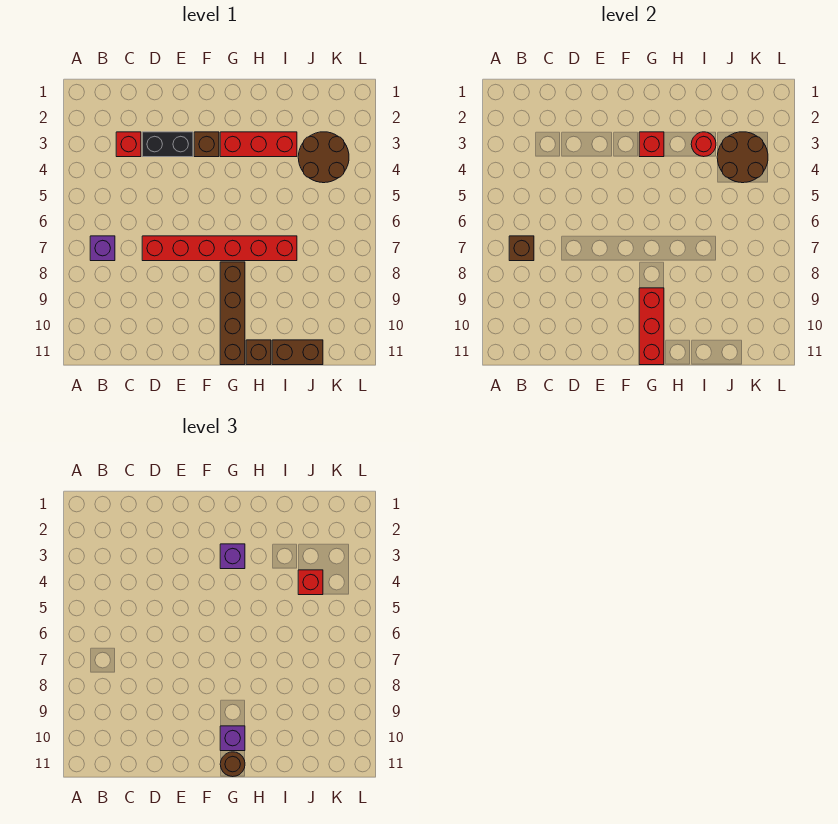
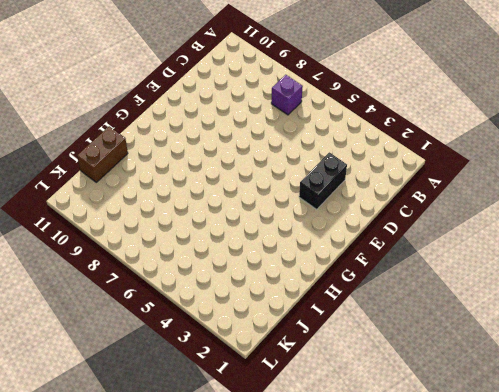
none -> red 1x1 brick [116,132,141,157]
none -> red 1x6 brick [142,236,297,261]
none -> brown 1x1 brick [194,132,219,157]

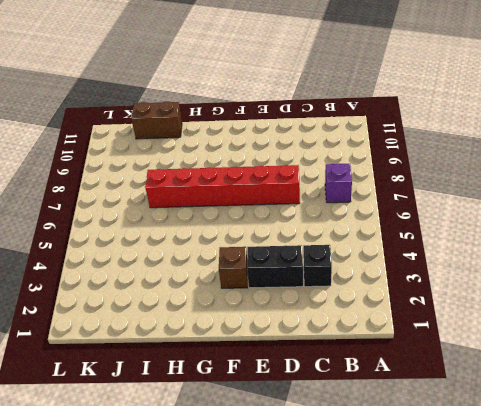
black 1x1 brick [303,245,332,287] -> red 1x1 brick [116,132,141,157]
none -> red 1x3 brick [220,132,297,157]
none -> brown 1x4 brick [220,262,245,365]
none -> brown 1x1 brick [246,340,271,365]

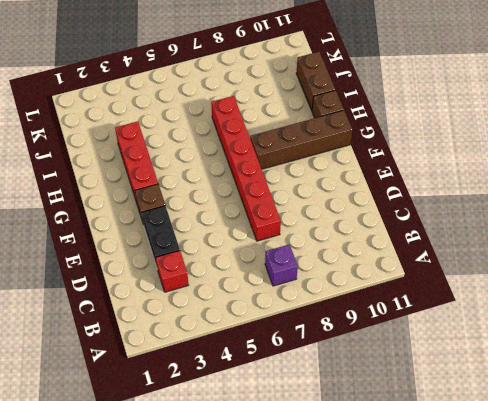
none -> brown 2x2 round brick [298,132,349,183]
none -> brown 1x1 brick [509,236,534,261]
none -> red 1x1 brick [639,132,664,157]

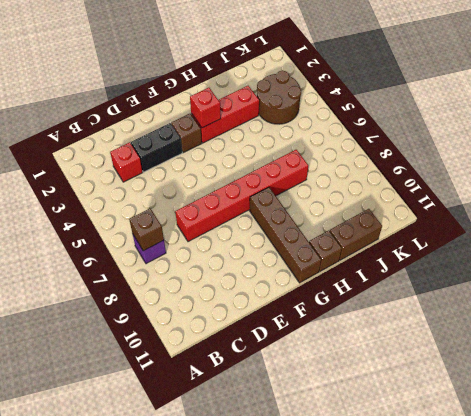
none -> red 1x3 brick [639,288,664,365]
none -> red 1x1 round brick [691,132,716,157]
none -> brown 2x2 round brick [717,132,768,183]

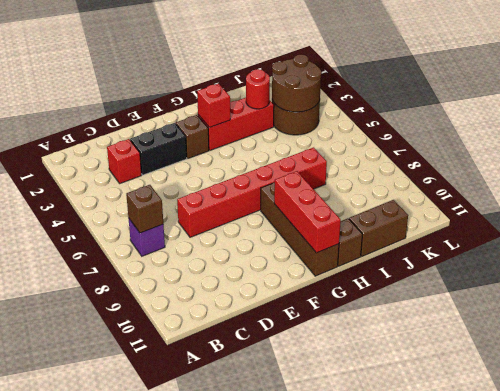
none -> purple 1x1 brick [220,544,245,569]
none -> purple 1x1 brick [220,726,245,751]
none -> brown 1x1 round brick [220,752,245,777]

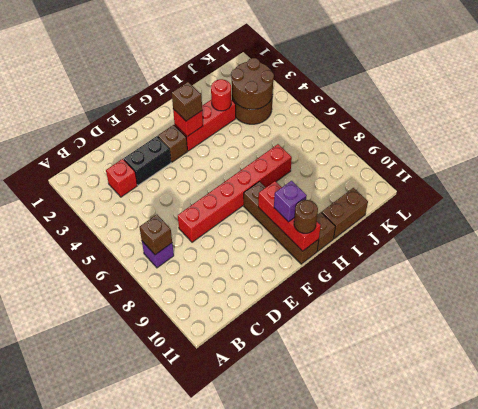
brown 1x1 brick [172,82,202,121] -> purple 1x1 brick [220,544,245,569]
none -> red 1x1 brick [298,570,323,595]

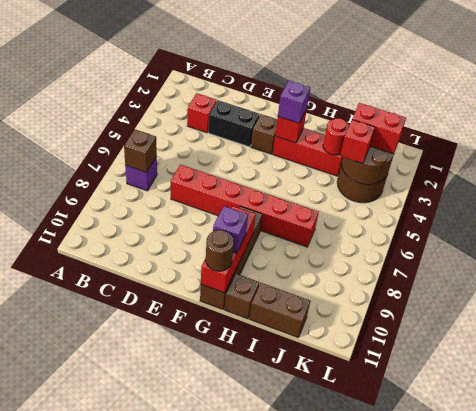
red 1x2 brick [352,103,406,154] -> none

